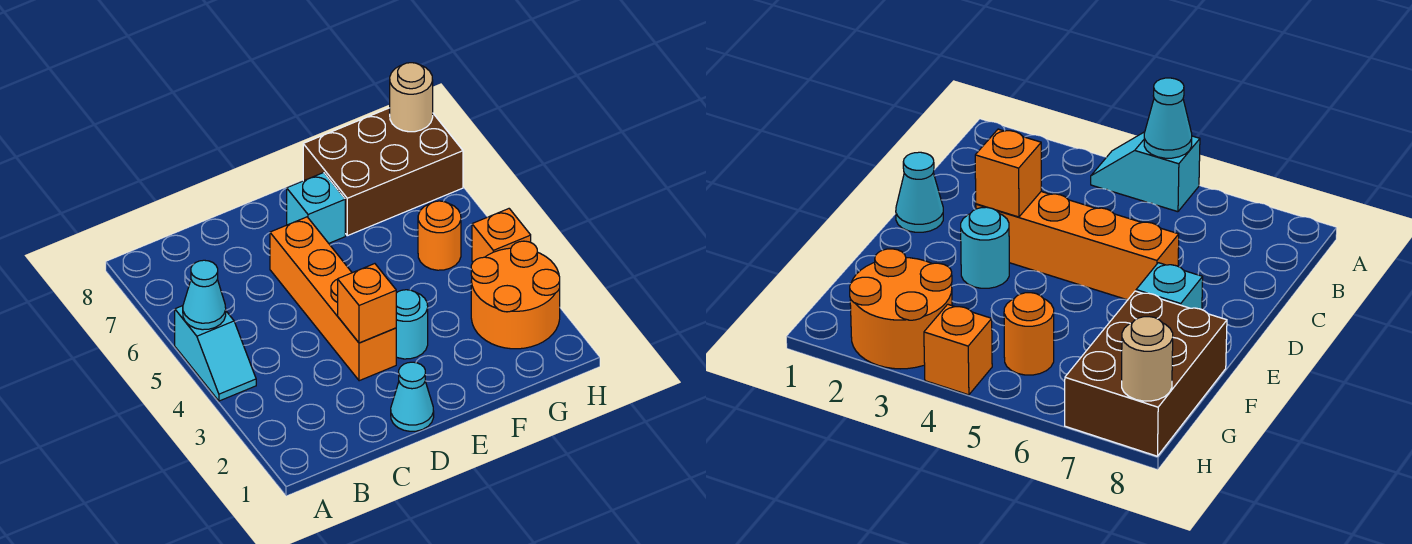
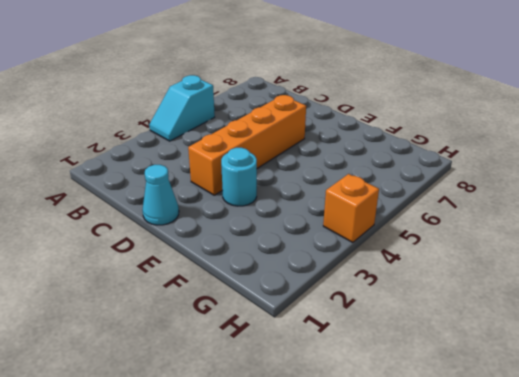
none -> cyan 1x1 brick [287,173,345,243]
none -> brown 2x3 brick [303,108,463,236]
none -> orange 2x2 round brick [471,241,560,349]

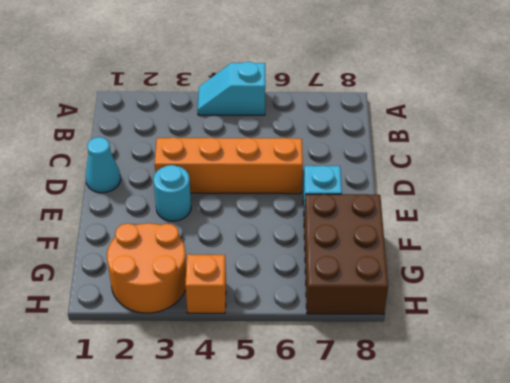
none -> orange 1x1 round brick [418,201,461,270]
none -> cyan 1x1 cone [183,260,226,330]
none -> orange 1x1 brick [338,264,396,343]

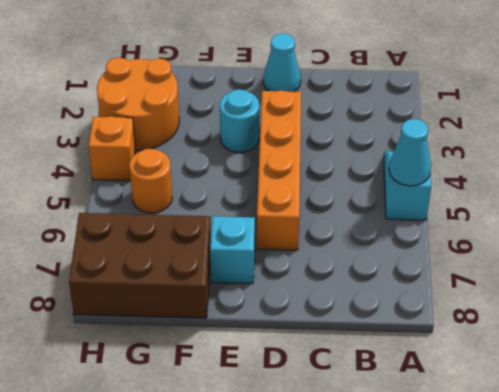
none -> orange 1x1 brick [338,264,396,343]
none -> tan 1x1 round brick [390,63,433,132]

